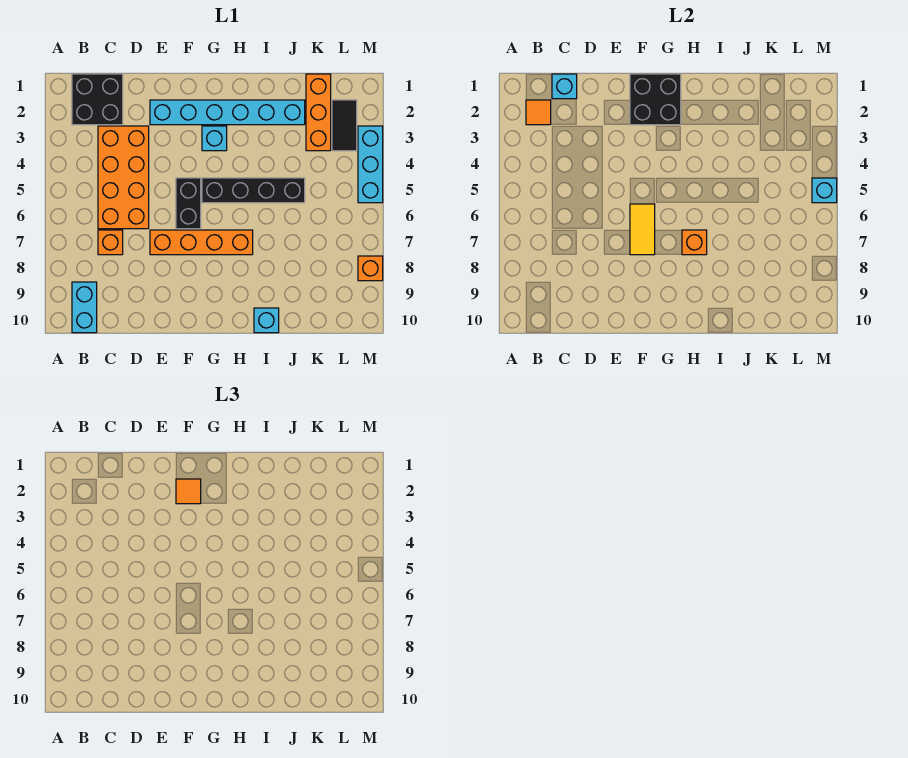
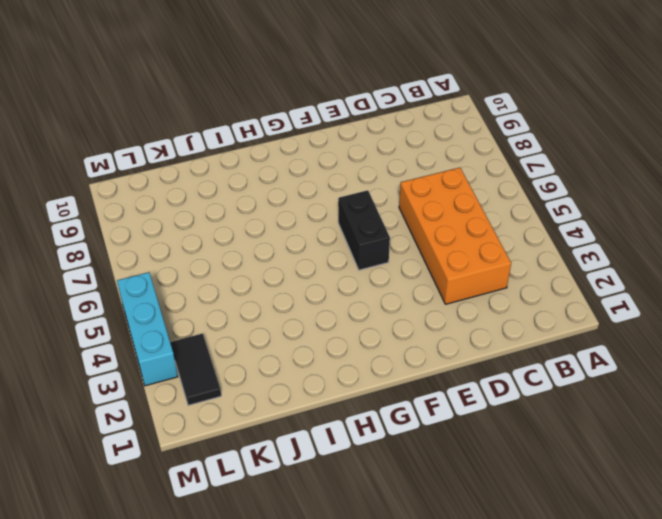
none -> black 2x2 brick [72,74,123,125]
none -> cyan 1x2 brick [72,282,97,333]
none -> orange 1x1 brick [98,230,123,255]

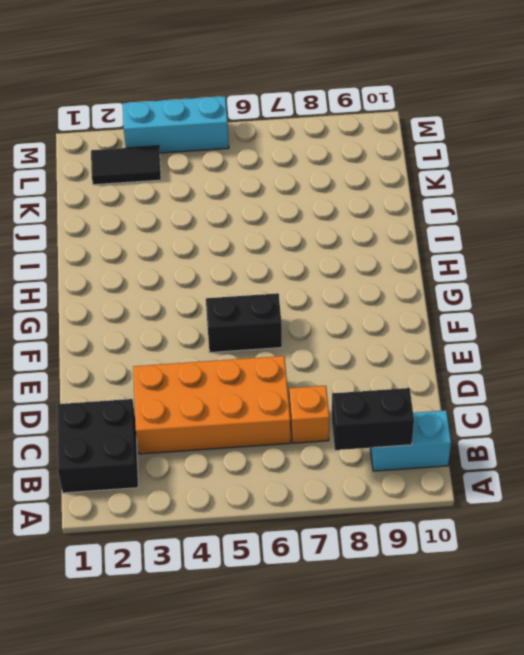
black 1x2 brick [332,388,414,450] -> none
none -> cyan 1x6 brick [150,100,305,125]
none -> orange 1x4 brick [150,230,253,255]
none -> cyan 1x1 brick [202,126,227,151]

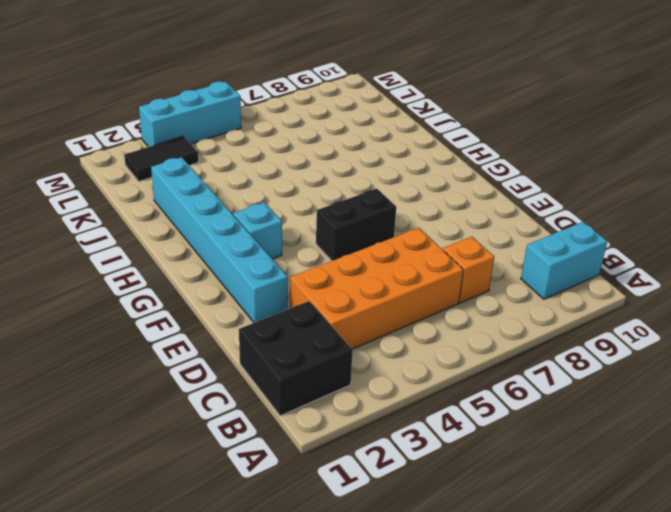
none -> orange 1x4 brick [150,230,253,255]
none -> black 1x4 brick [202,178,305,203]
none -> cyan 1x1 brick [254,308,279,333]

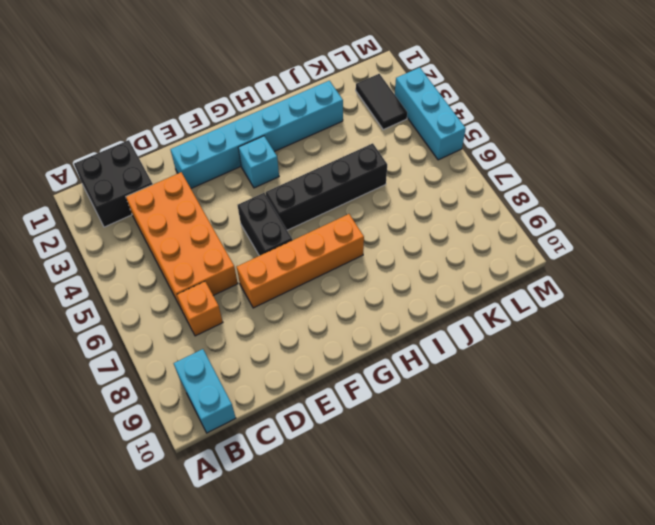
none -> cyan 1x1 brick [254,308,279,333]
none -> orange 1x3 brick [306,74,331,151]
none -> orange 1x1 brick [358,256,383,281]

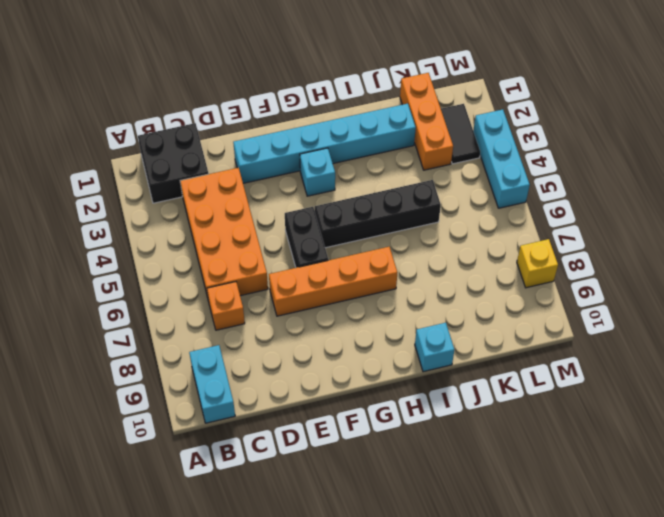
yellow 1x1 brick [517,239,558,288] -> orange 1x1 brick [358,256,383,281]
none -> orange 1x1 tile [526,100,551,125]
none -> cyan 1x1 brick [552,74,577,99]
none -> black 2x2 brick [630,74,681,125]

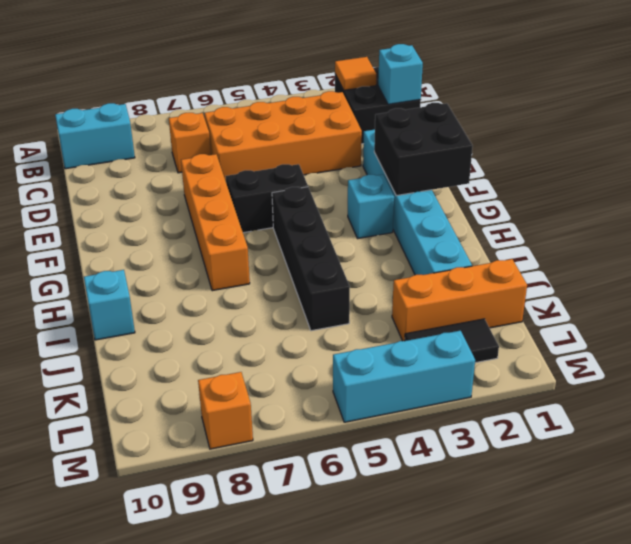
none -> yellow 1x2 tile [630,204,655,255]
none -> orange 1x1 brick [682,230,707,255]
none -> cyan 1x1 brick [812,178,837,203]

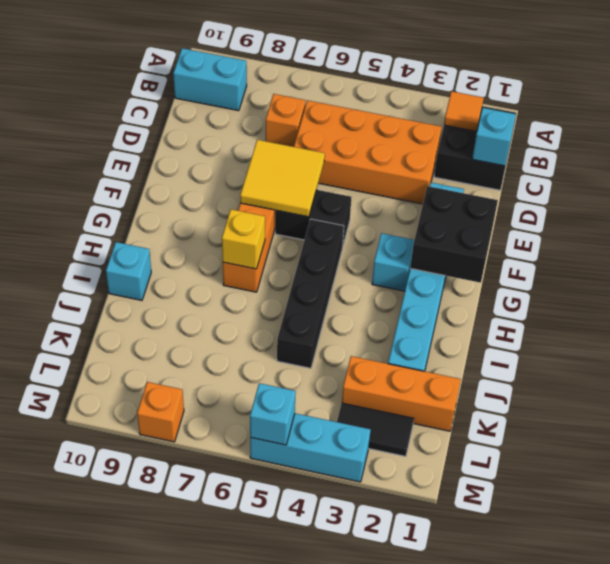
yellow 2x2 tile [240,140,325,217] -> yellow 1x2 tile [630,204,655,255]
yellow 1x1 brick [222,209,265,269] -> orange 1x1 brick [682,230,707,255]
none -> orange 1x1 tile [176,479,201,504]

